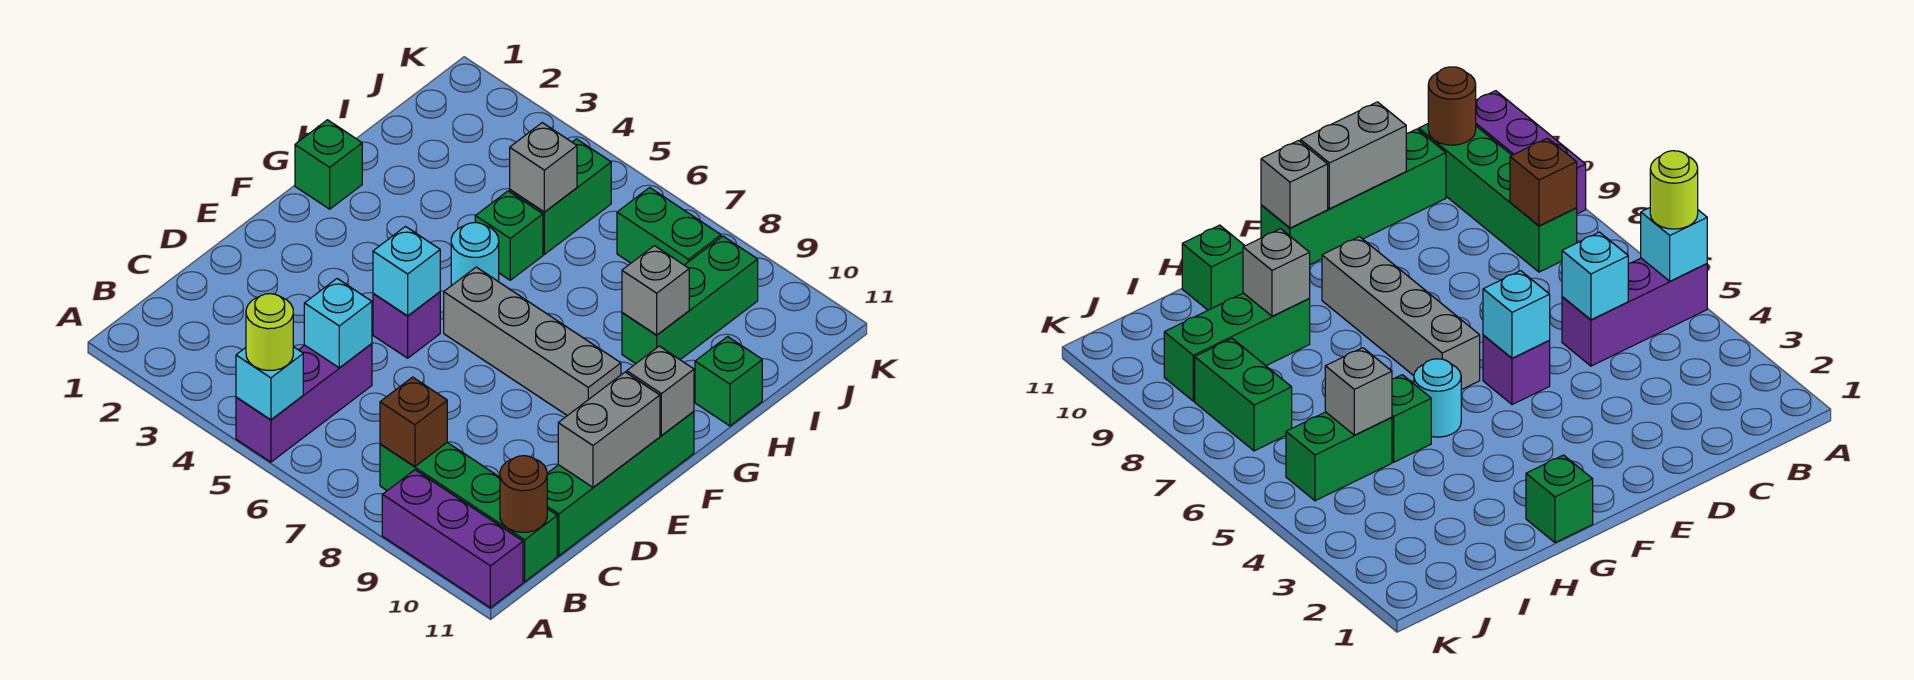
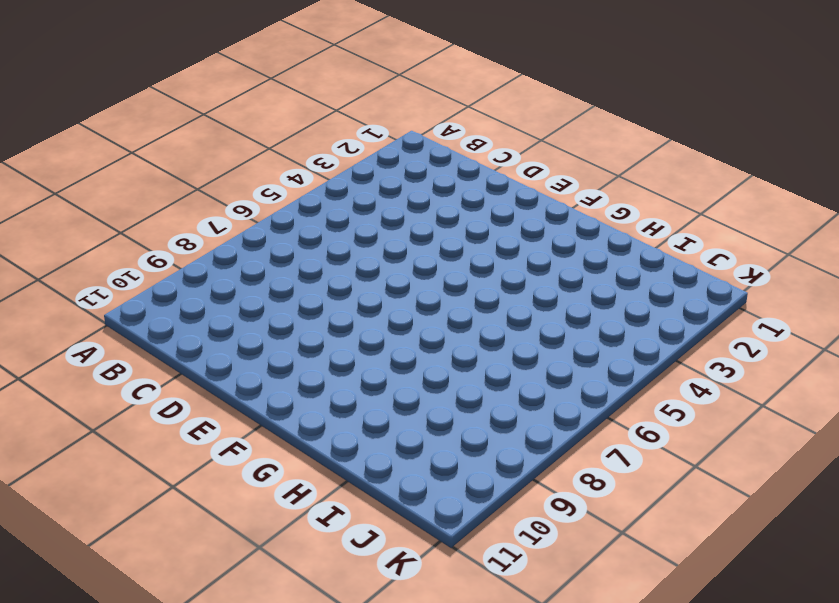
none -> purple 1x3 brick [236,344,372,462]
none -> purple 1x3 brick [382,470,523,608]
none -> green 1x4 brick [380,443,557,582]

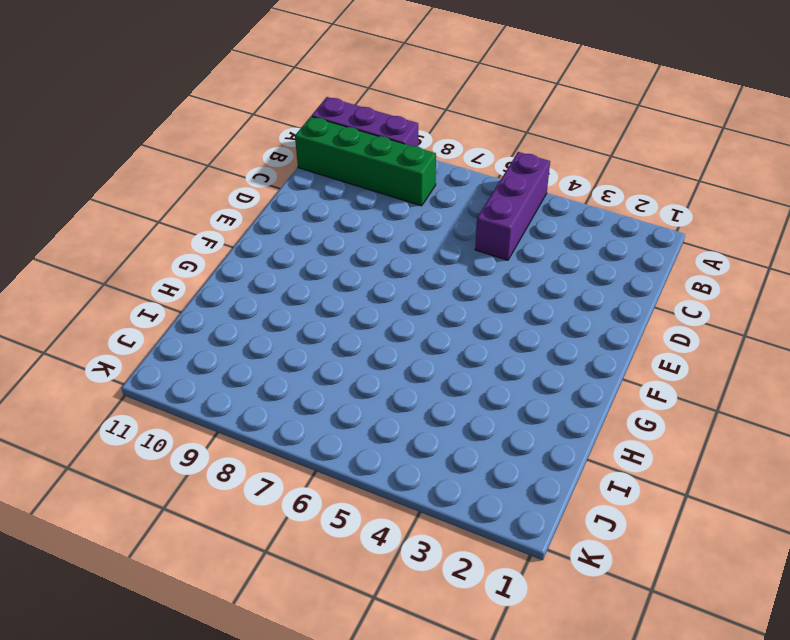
none -> green 1x4 brick [547,411,694,556]
none -> purple 1x1 brick [373,292,440,358]
none -> grey 1x4 brick [444,267,621,416]

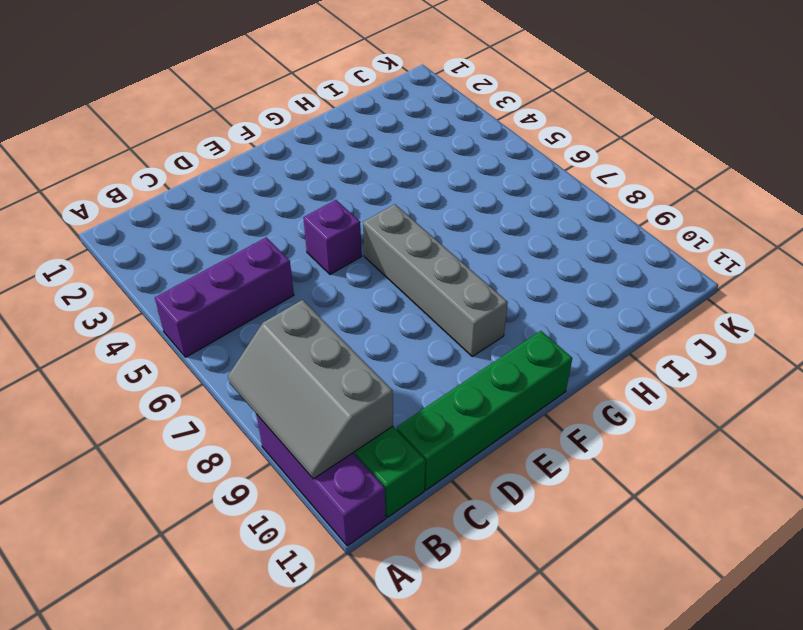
grey 2x3 slope [228,300,393,479] -> brown 1x1 brick [380,377,447,467]
none -> green 1x1 brick [295,120,362,209]
none -> cyan 1x1 round brick [451,223,499,285]
none -> green 1x1 brick [475,191,543,280]

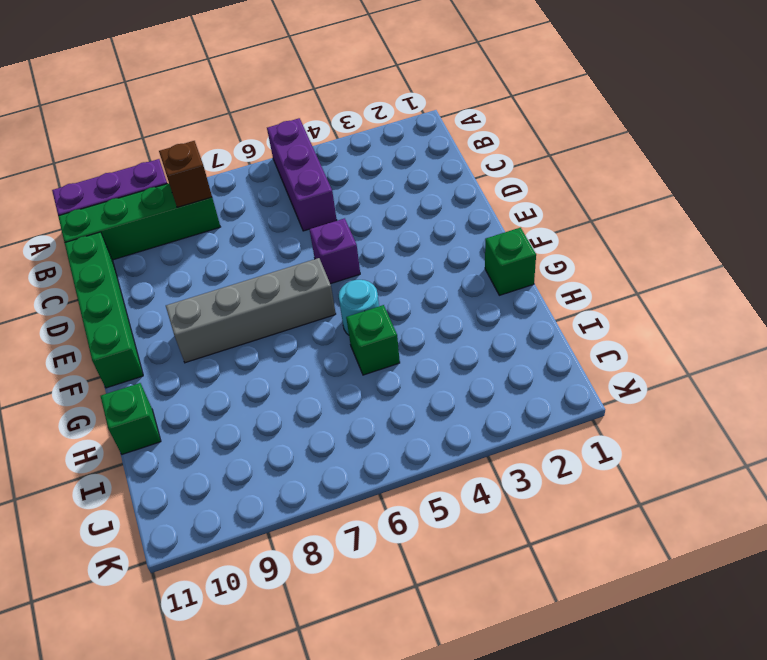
none -> green 1x3 brick [622,236,758,364]
none -> green 1x2 brick [510,139,611,254]
none -> green 1x2 brick [617,188,721,265]

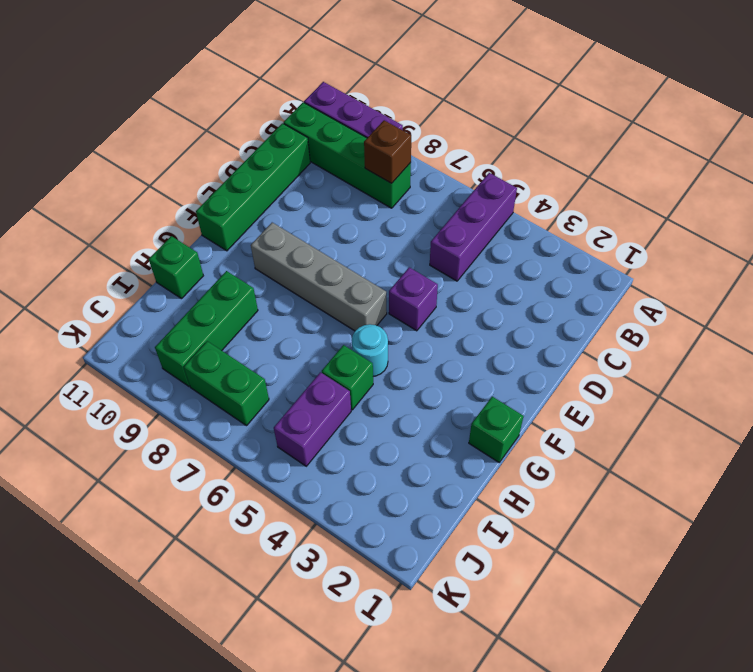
purple 1x2 brick [274,372,351,466] -> green 1x2 brick [510,139,611,254]
none -> cyan 1x1 brick [236,347,303,420]
none -> brown 1x1 round brick [500,456,547,532]
none -> cyan 1x1 brick [304,279,372,368]

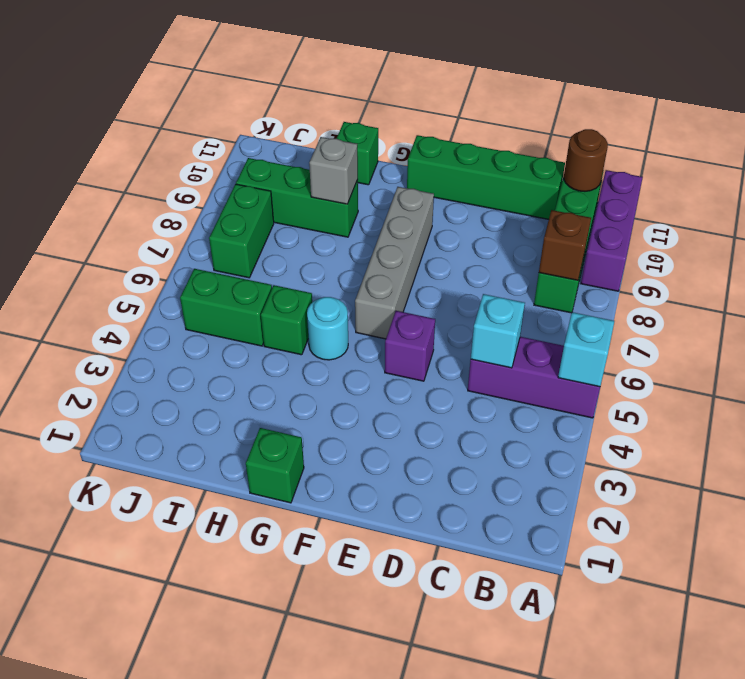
none -> grey 1x2 brick [558,372,660,487]
none -> cyan 1x1 brick [373,227,440,316]
none -> grey 1x1 brick [627,346,694,435]

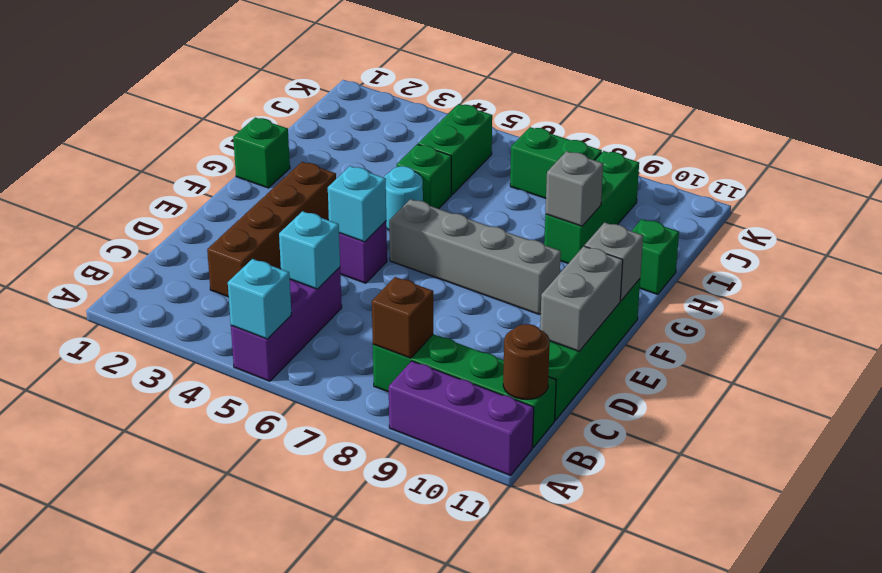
brown 1x4 brick [207,162,336,297] -> none
none -> grey 1x1 brick [510,123,577,212]
none -> lime 1x1 round brick [246,294,293,370]

